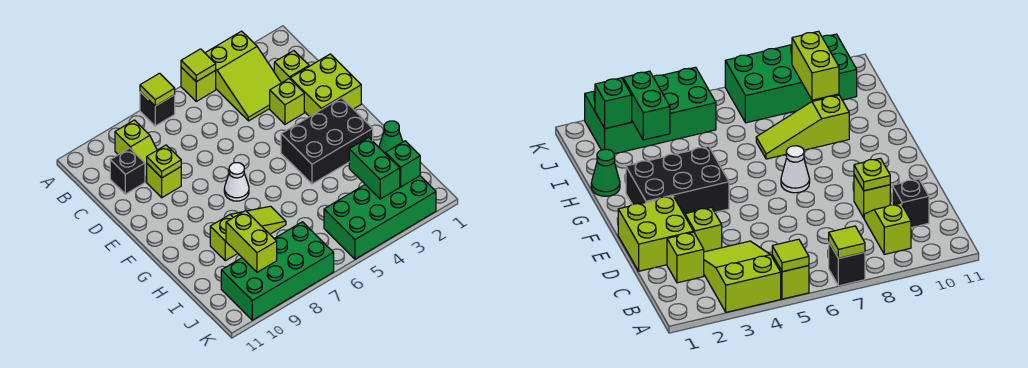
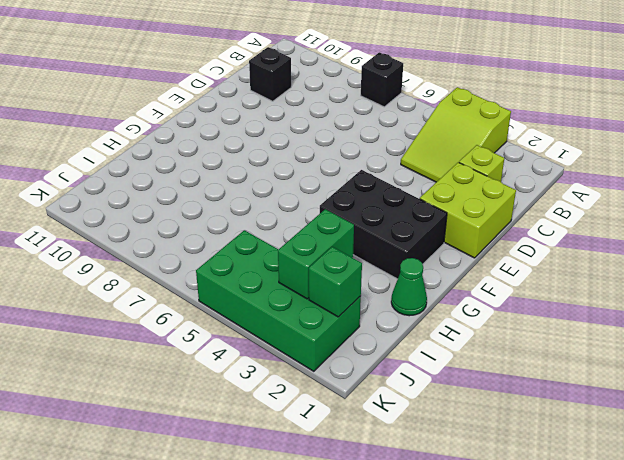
none -> lime 1x1 brick [181,67,216,101]
none -> lime 1x2 slope [115,120,157,182]
none -> lime 1x1 brick [270,79,304,124]

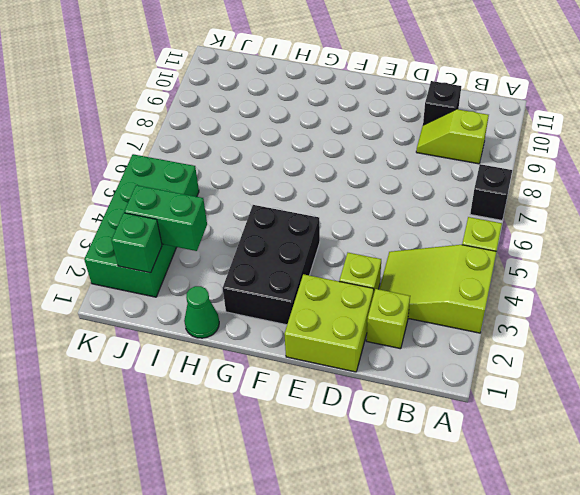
none -> lime 1x1 brick [147,164,181,198]
none -> white 1x1 cone [224,163,249,201]
none -> lime 1x3 slope [210,206,286,261]

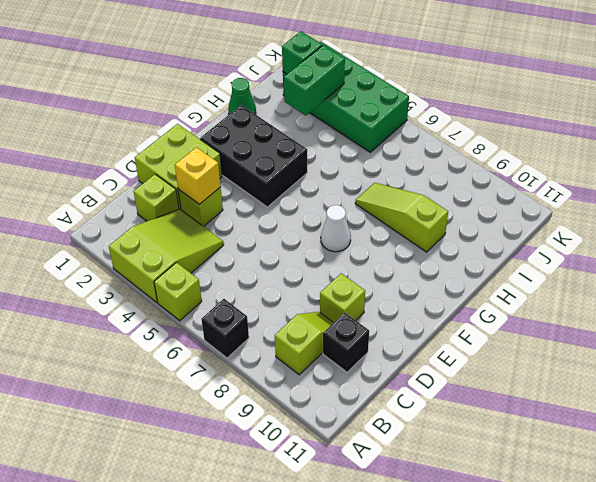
yellow 1x1 brick [175,147,221,204] -> none
none -> green 2x4 brick [221,222,334,320]
none -> lime 1x1 tile [181,49,216,82]
none -> lime 1x1 tile [140,73,175,106]

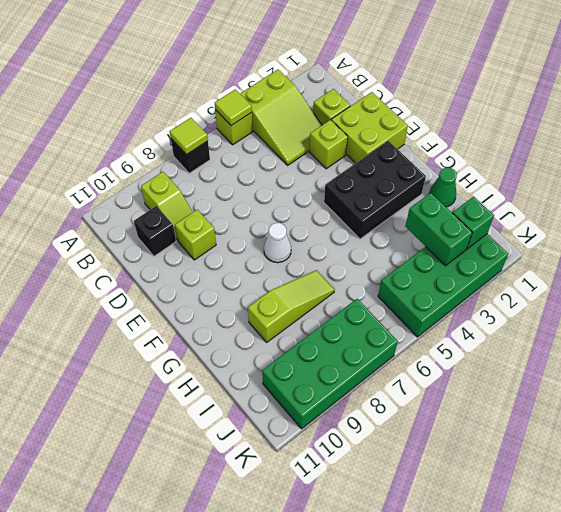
none -> lime 1x1 plate [147,145,181,178]
none -> lime 1x2 brick [226,211,277,272]

